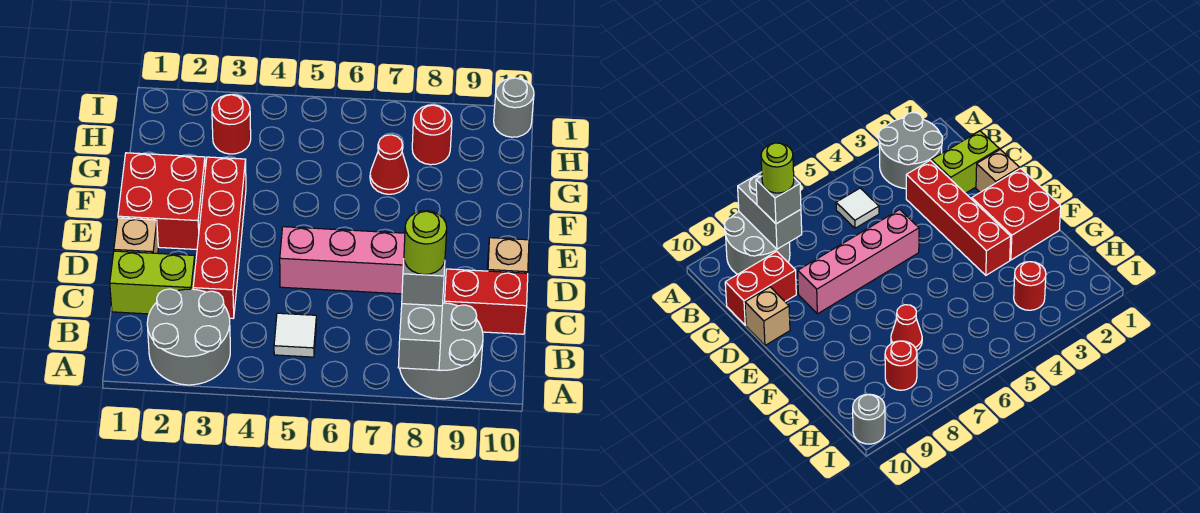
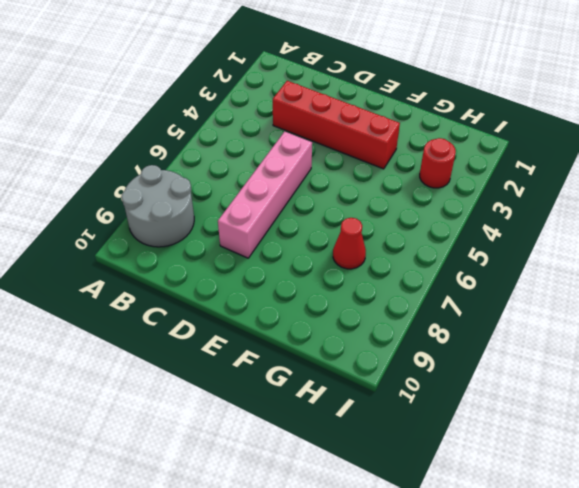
none -> grey 2x2 round brick [147,289,230,385]
none -> white 1x1 tile [274,313,316,357]
none -> lime 1x2 brick [110,251,195,314]

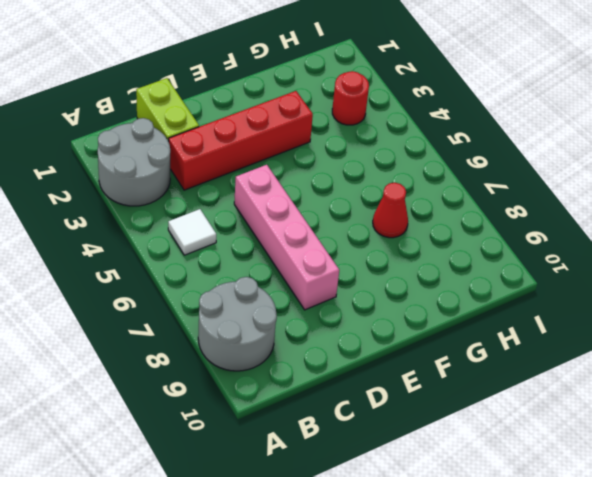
none -> red 1x2 brick [444,269,528,334]
none -> tan 1x1 brick [114,218,158,253]
none -> tan 1x1 brick [487,238,529,273]

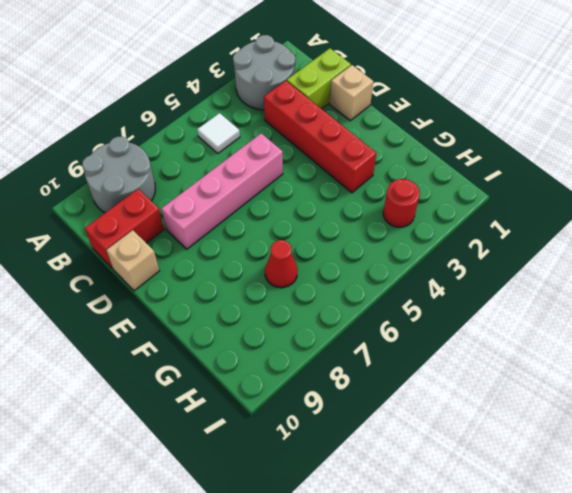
none -> red 2x2 brick [118,153,205,249]
none -> red 1x1 round brick [412,105,452,165]
none -> grey 1x1 round brick [494,78,534,137]

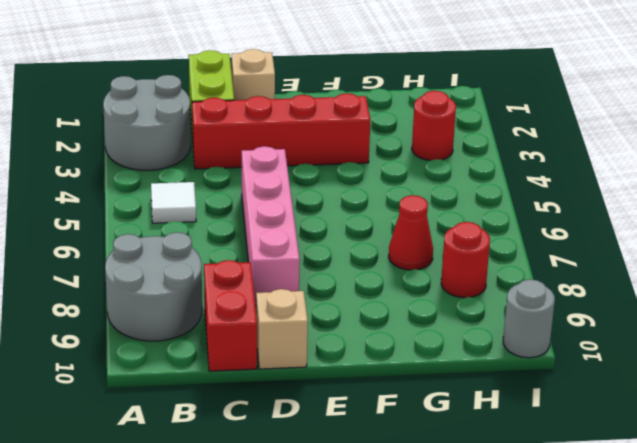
none -> red 2x2 brick [118,153,205,249]
none -> grey 1x2 brick [398,304,442,370]
none -> grey 1x1 brick [402,261,445,306]

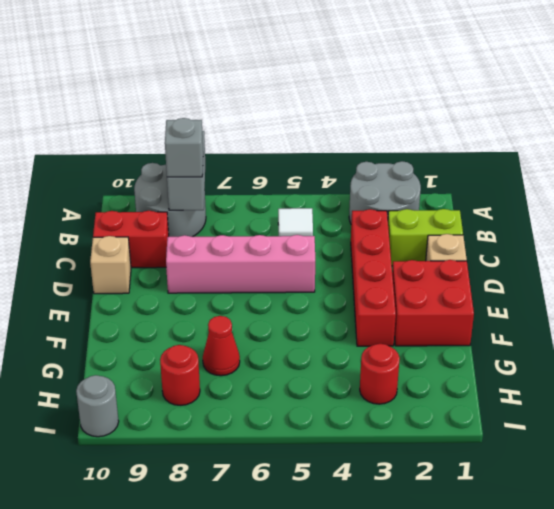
none -> lime 1x1 round brick [404,211,447,275]

